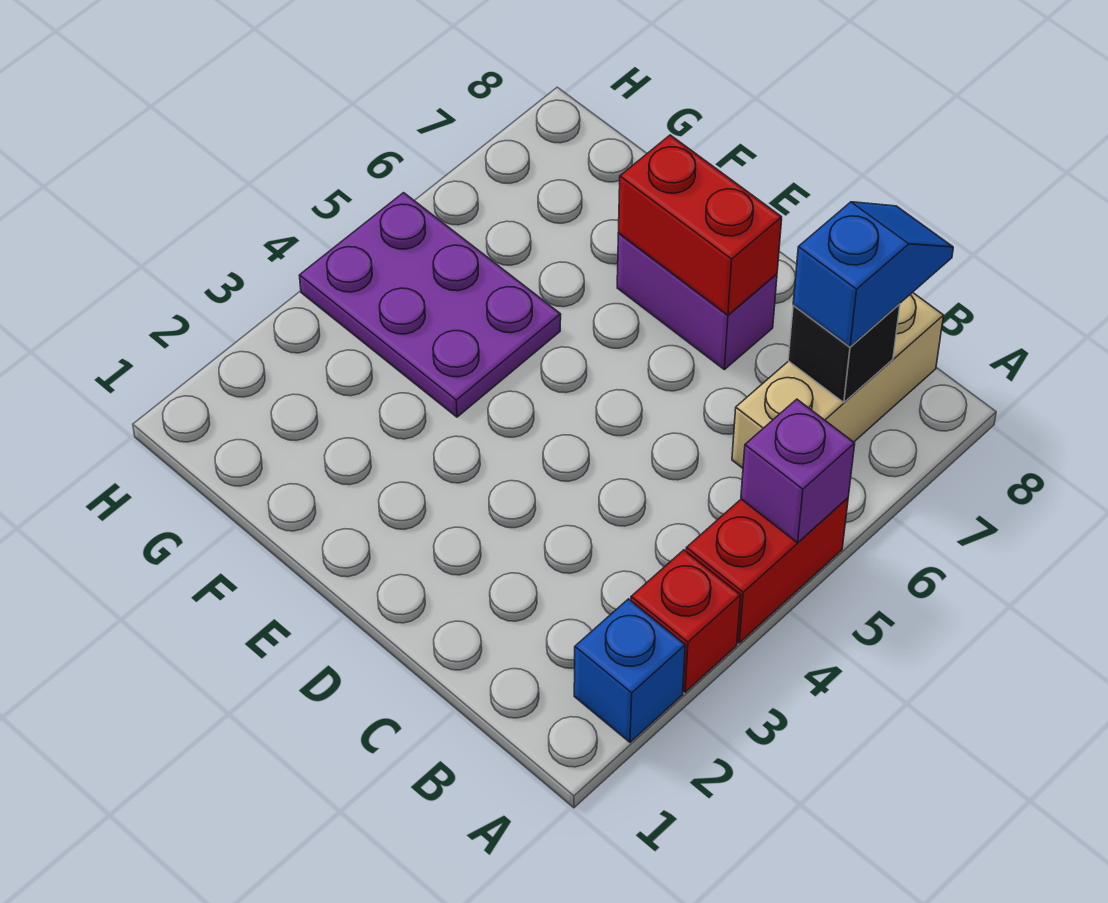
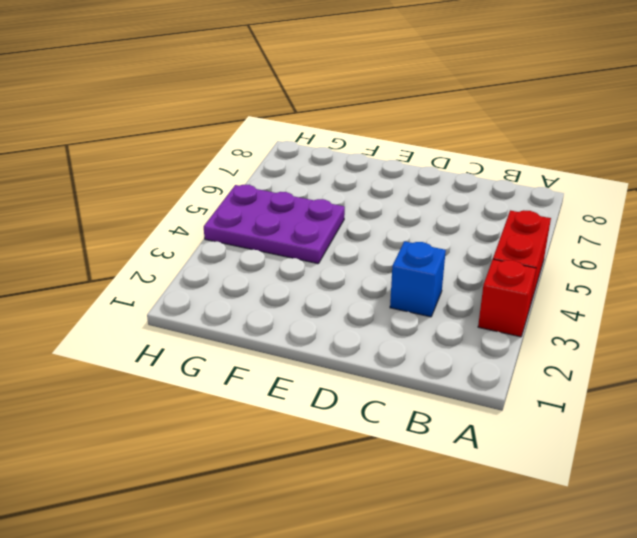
blue 1x1 brick [390,241,446,317] -> blue 1x1 brick moved to [574,599,685,742]
none -> tan 1x3 brick [732,292,944,468]
none -> purple 1x2 brick [617,234,777,370]

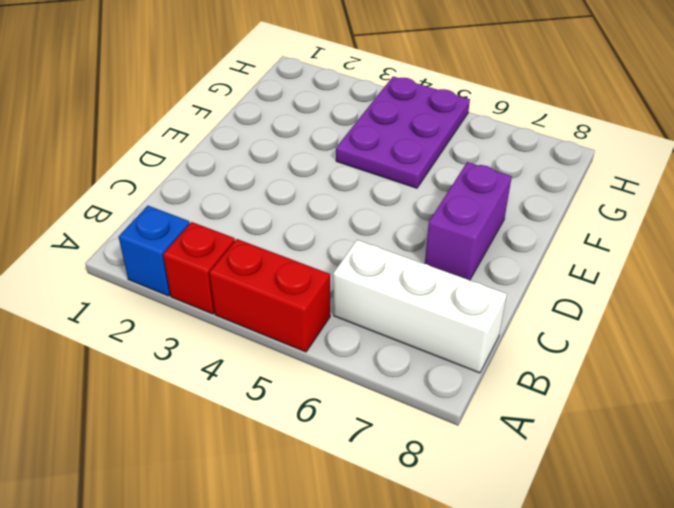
white 1x3 brick [333,240,507,373] -> tan 1x3 brick [732,292,944,468]
none -> purple 1x1 brick [741,399,855,543]
none -> black 1x1 brick [788,304,900,403]

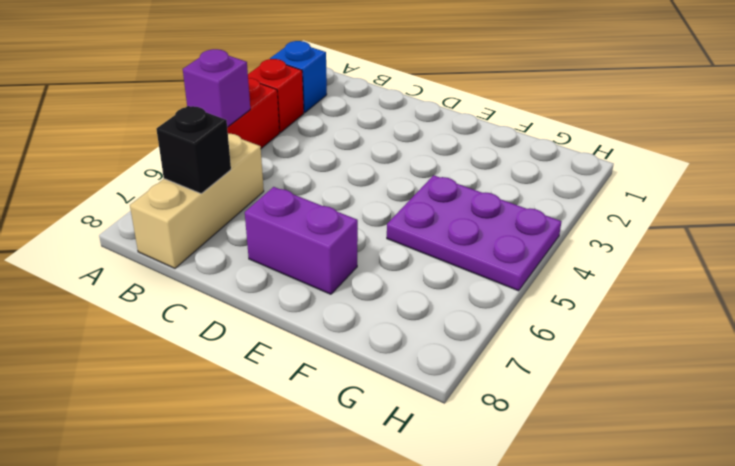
none -> red 1x2 brick [618,135,782,315]
none -> blue 1x2 slope [793,202,953,347]

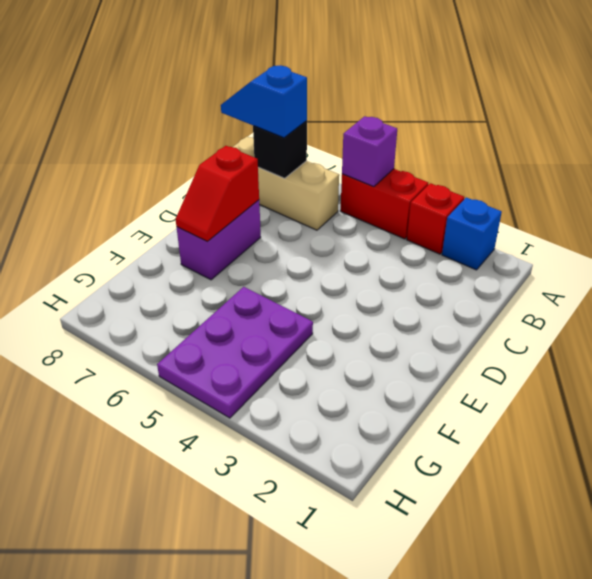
red 1x2 slope [176,146,259,241] -> red 1x2 brick [618,135,782,315]

